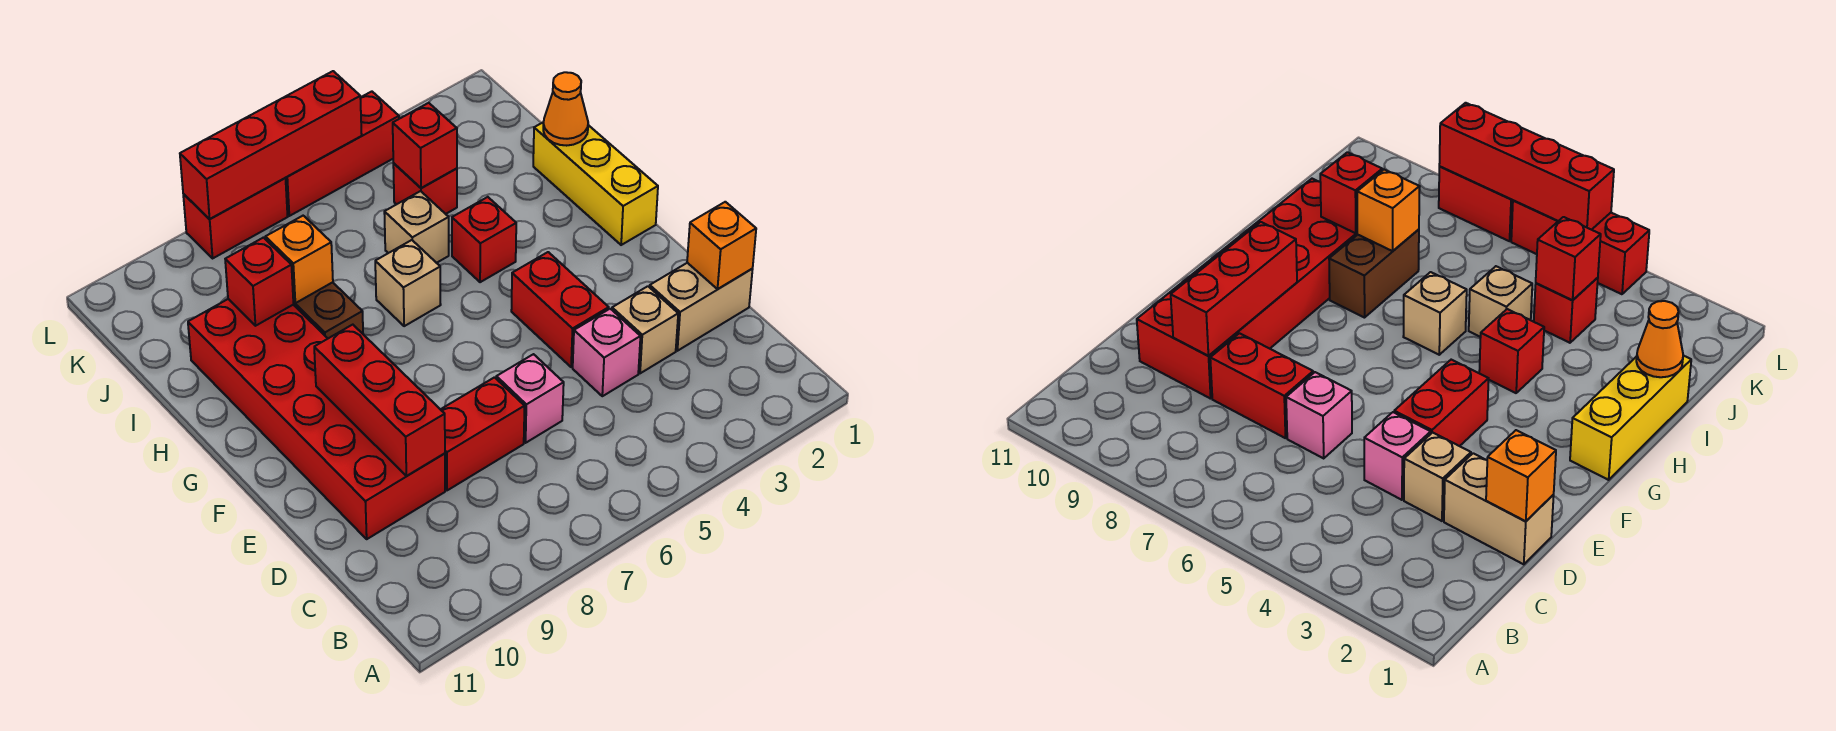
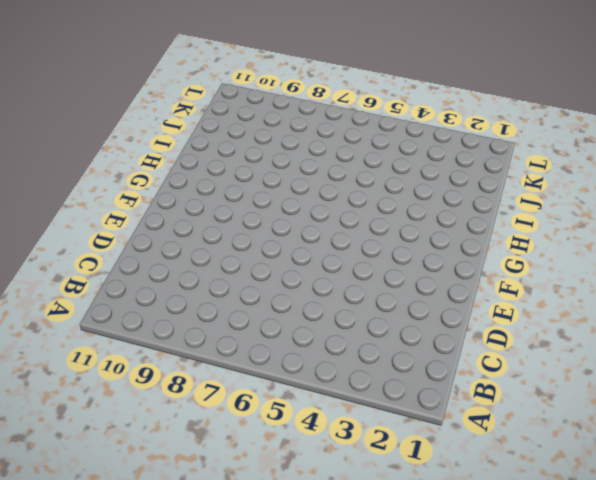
none -> tan 1x2 brick [650,263,753,351]
none -> tan 1x1 brick [612,286,678,373]
none -> pink 1x1 brick [573,309,640,396]

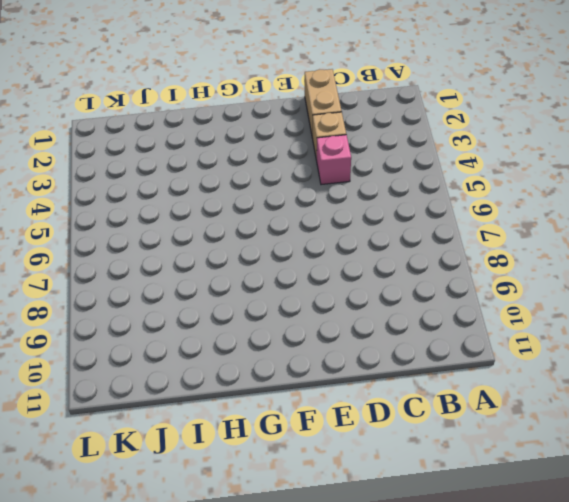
none -> pink 1x1 brick [496,354,564,443]
none -> red 1x2 brick [440,377,525,490]
none -> red 2x6 brick [188,299,445,539]

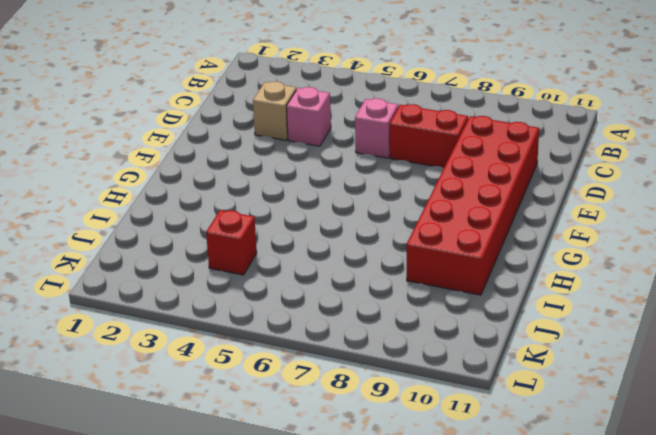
none -> tan 1x2 brick [650,263,753,351]
none -> red 1x2 brick [511,252,609,367]
none -> yellow 1x3 brick [533,122,658,245]

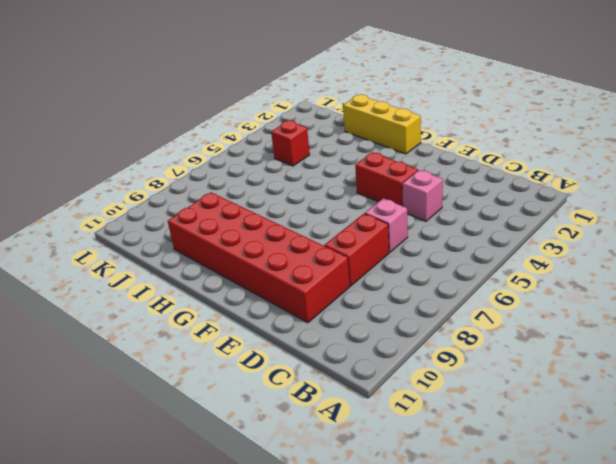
none -> tan 1x2 brick [650,263,753,351]
none -> tan 1x1 brick [612,286,678,373]
none -> red 1x1 brick [452,197,516,282]

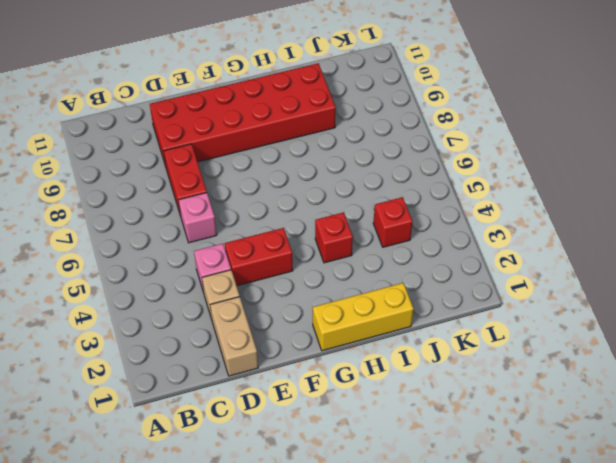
none -> tan 1x1 brick [375,240,441,326]
none -> brown 1x2 brick [293,282,363,338]
none -> tan 1x1 brick [384,191,449,263]

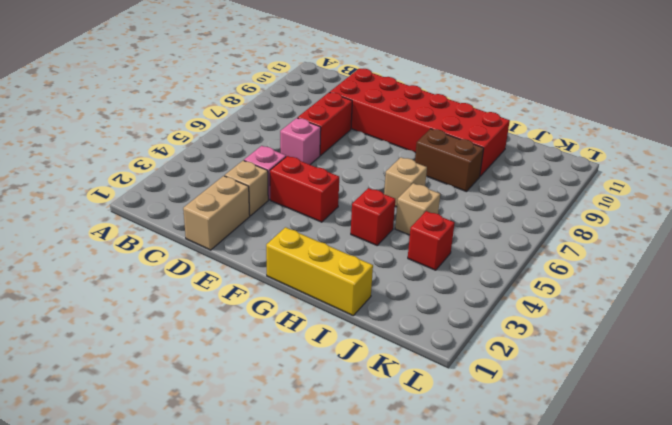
none -> red 1x3 brick [286,91,399,216]
none -> red 1x2 brick [183,178,288,258]
none -> orange 1x1 brick [687,202,756,289]

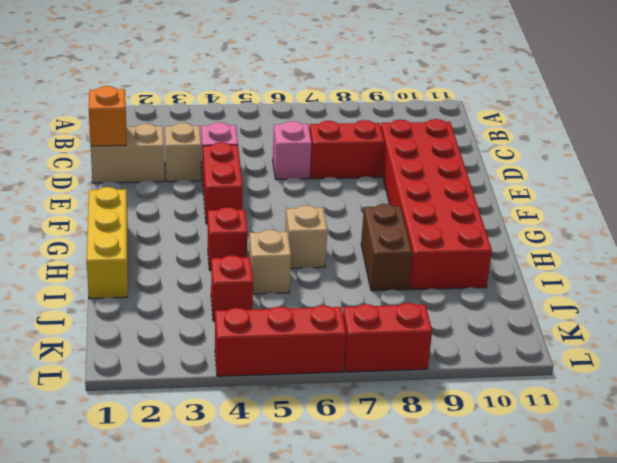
none -> red 1x3 brick [314,325,445,476]
none -> orange 1x1 cone [543,72,588,146]
none -> orange 1x1 brick [265,216,333,303]

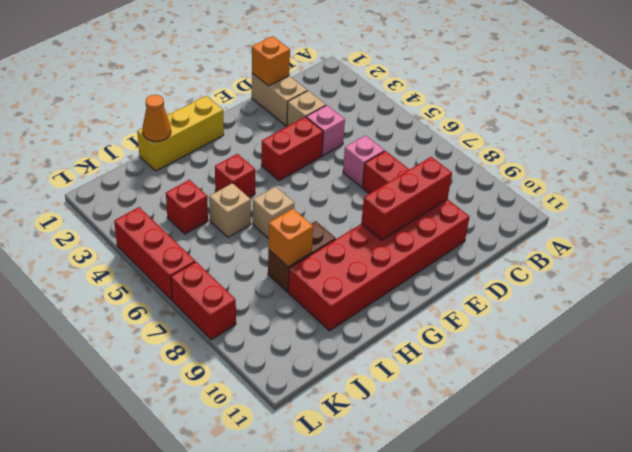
none -> red 1x1 brick [225,238,293,326]
none -> red 1x1 brick [393,103,457,188]
none -> red 1x4 brick [180,71,362,219]

